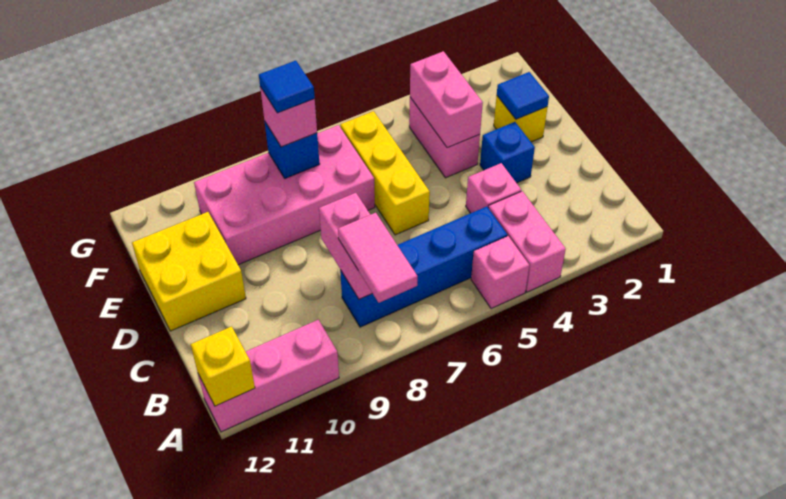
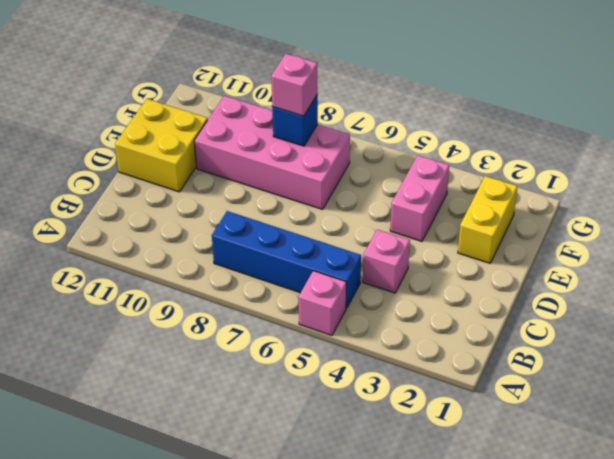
yellow 1x2 brick [458,176,517,263] -> yellow 1x1 brick [494,96,547,142]
none -> pink 1x2 brick [489,191,566,292]
none -> pink 1x3 brick [198,319,339,432]
none -> blue 1x1 brick [480,122,535,183]

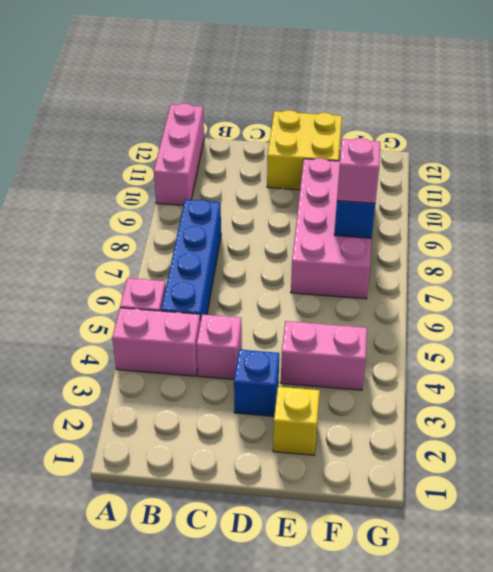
none -> yellow 1x3 brick [340,111,430,235]
none -> yellow 1x1 brick [191,326,255,406]
none -> pink 1x2 brick [319,193,372,299]

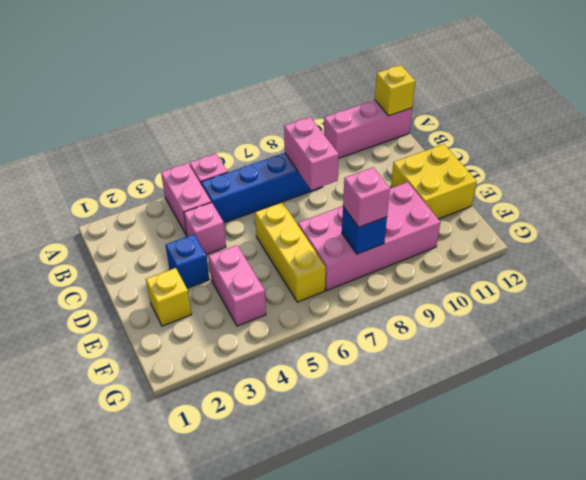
none -> blue 1x1 tile [497,72,549,119]
none -> pink 1x2 brick [410,51,483,148]
none -> pink 1x2 tile [338,213,418,303]

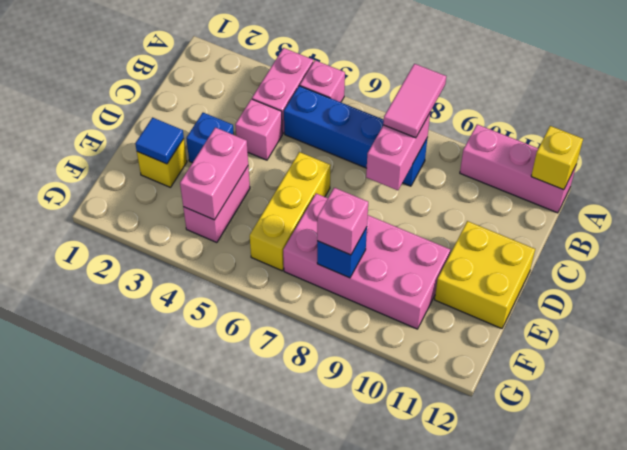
none -> blue 1x1 tile [259,61,315,113]

